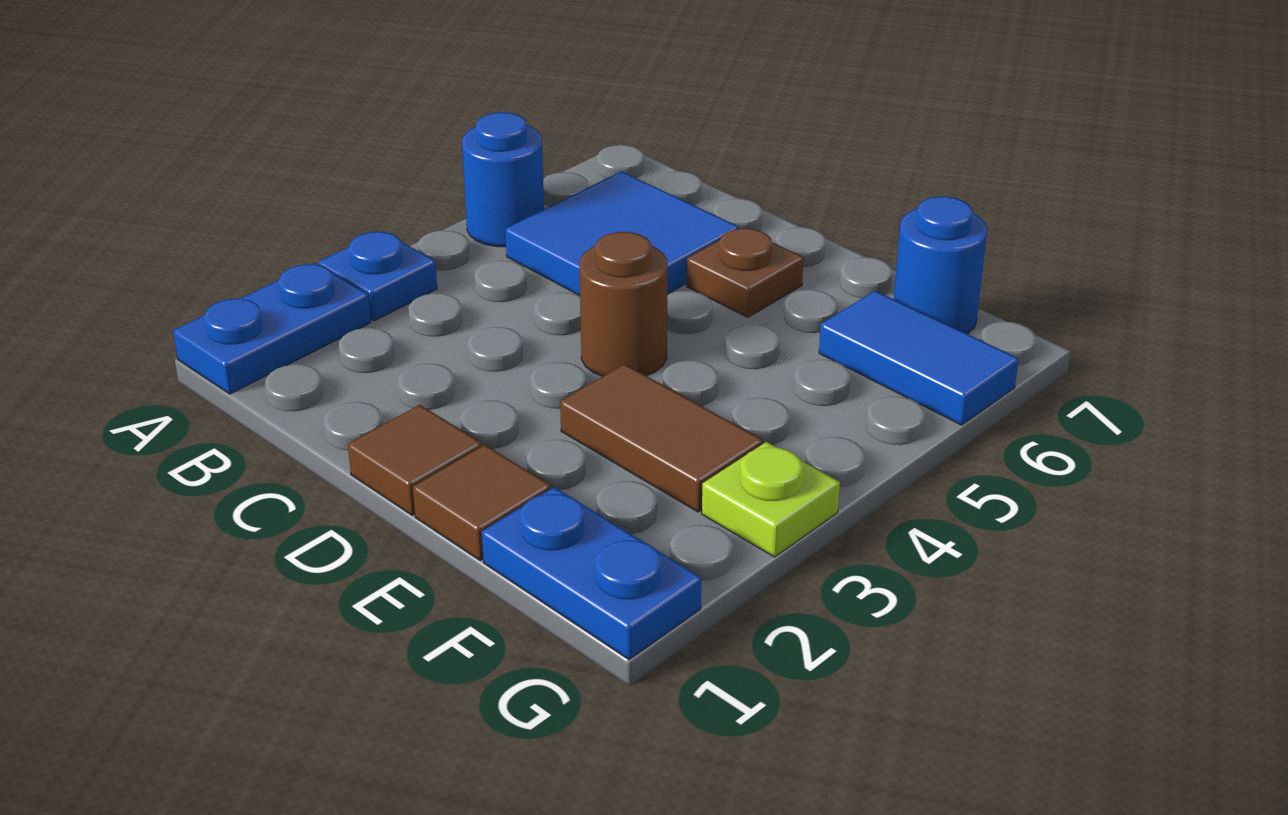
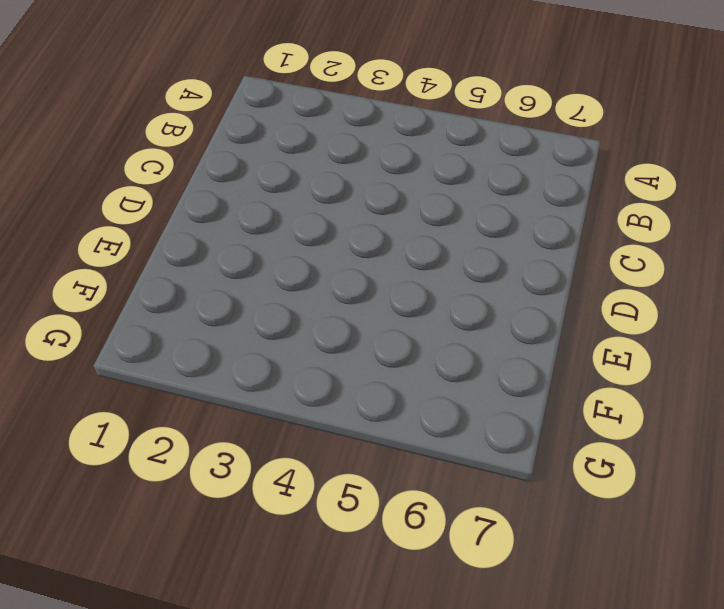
none -> blue 1x2 plate [173,263,371,394]
none -> blue 1x1 plate [318,231,437,321]
none -> blue 1x1 round brick [462,112,544,247]

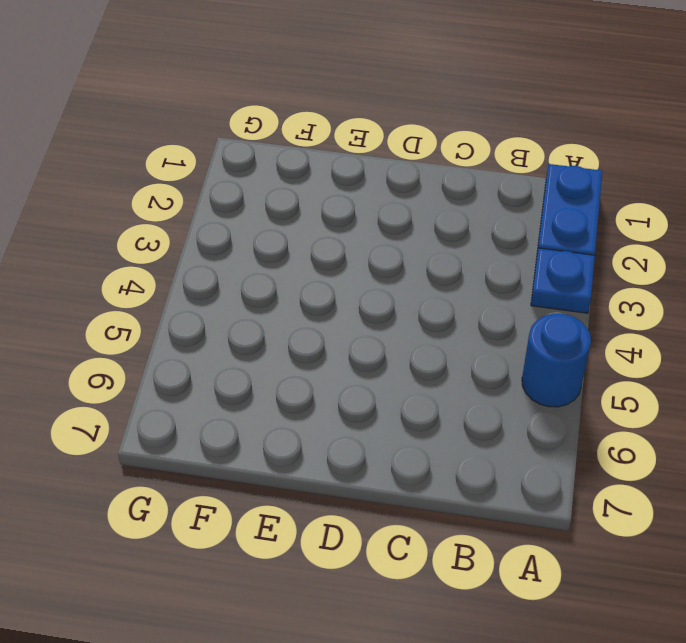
none -> blue 2x2 tile [505,171,739,296]
none -> brown 1x1 tile [348,405,482,515]
none -> brown 1x1 round brick [579,232,668,377]

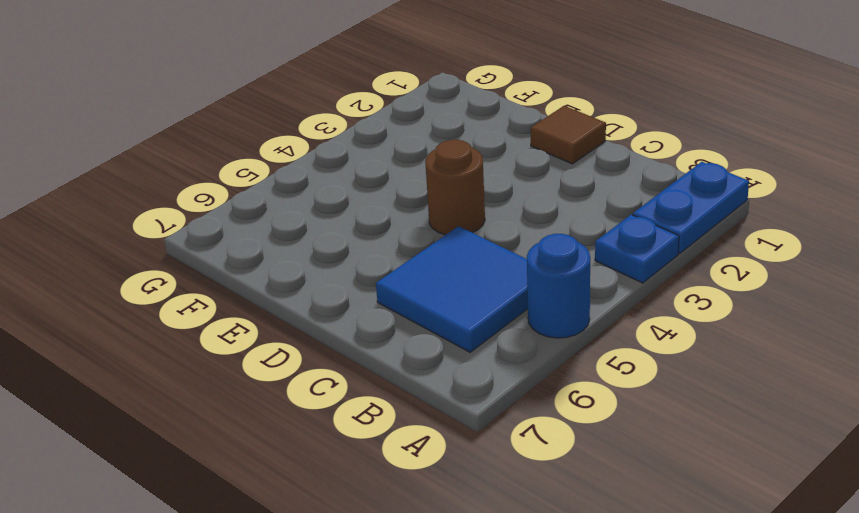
none -> brown 1x1 plate [687,228,804,317]
none -> brown 1x1 tile [413,445,551,560]
none -> brown 1x2 tile [560,364,763,512]

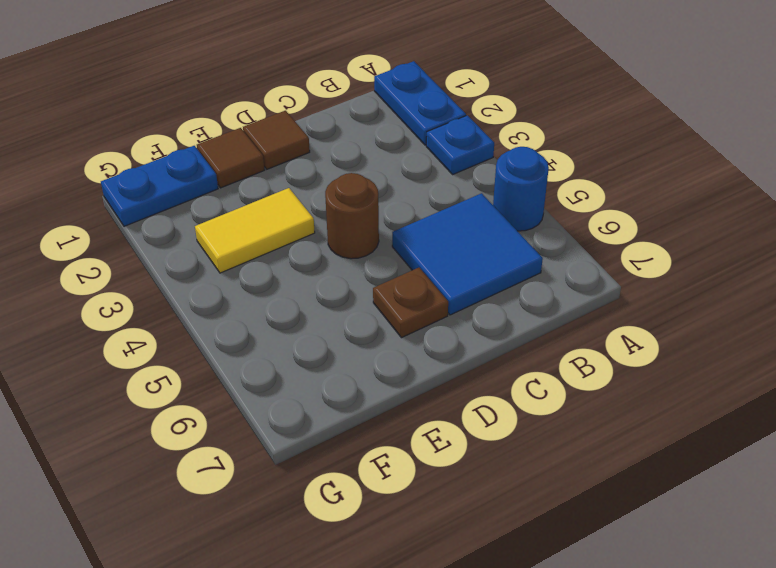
yellow 1x2 tile [195,188,315,273] -> brown 1x2 tile [560,364,763,512]
none -> blue 1x2 tile [819,291,1019,425]
none -> blue 1x1 round brick [894,197,987,334]
none -> lime 1x1 plate [702,442,840,557]

